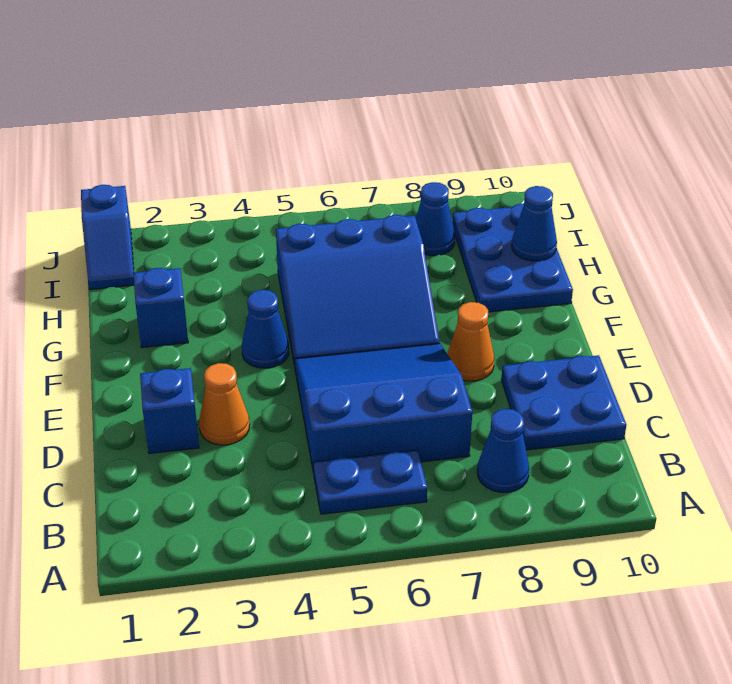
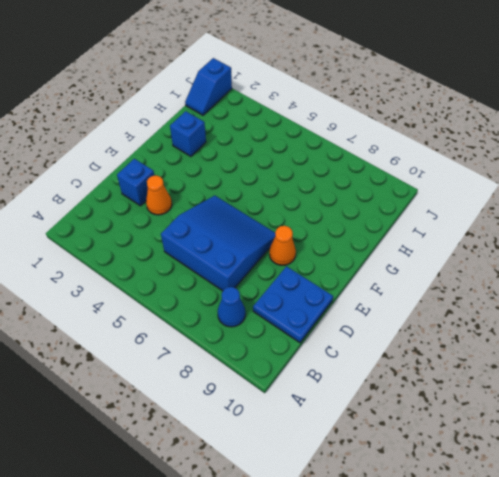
none -> blue 1x2 plate [313,450,427,514]
none -> blue 1x1 cone [242,290,289,368]
none -> blue 3x3 slope [276,215,440,361]

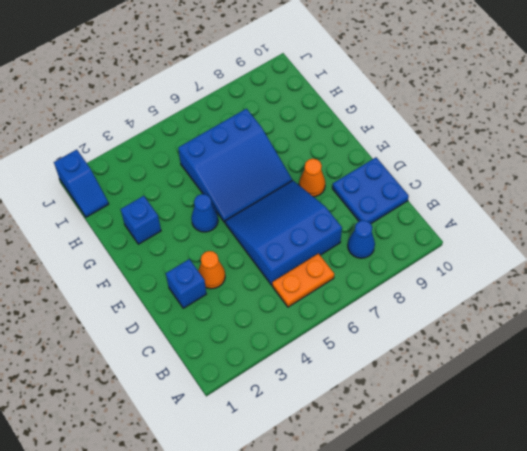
orange 1x2 plate [272,253,334,307] -> blue 1x2 plate [313,450,427,514]
none -> blue 2x3 plate [452,204,573,312]
none -> blue 1x1 cone [416,182,455,256]
none -> blue 1x1 cone [512,186,557,261]

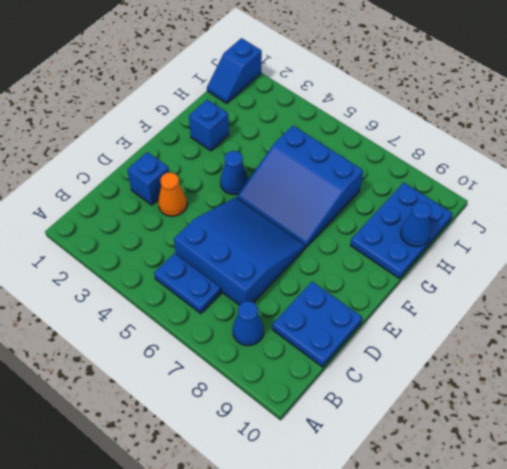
none -> orange 1x1 cone [447,302,494,381]
none -> blue 1x1 cone [416,182,455,256]

